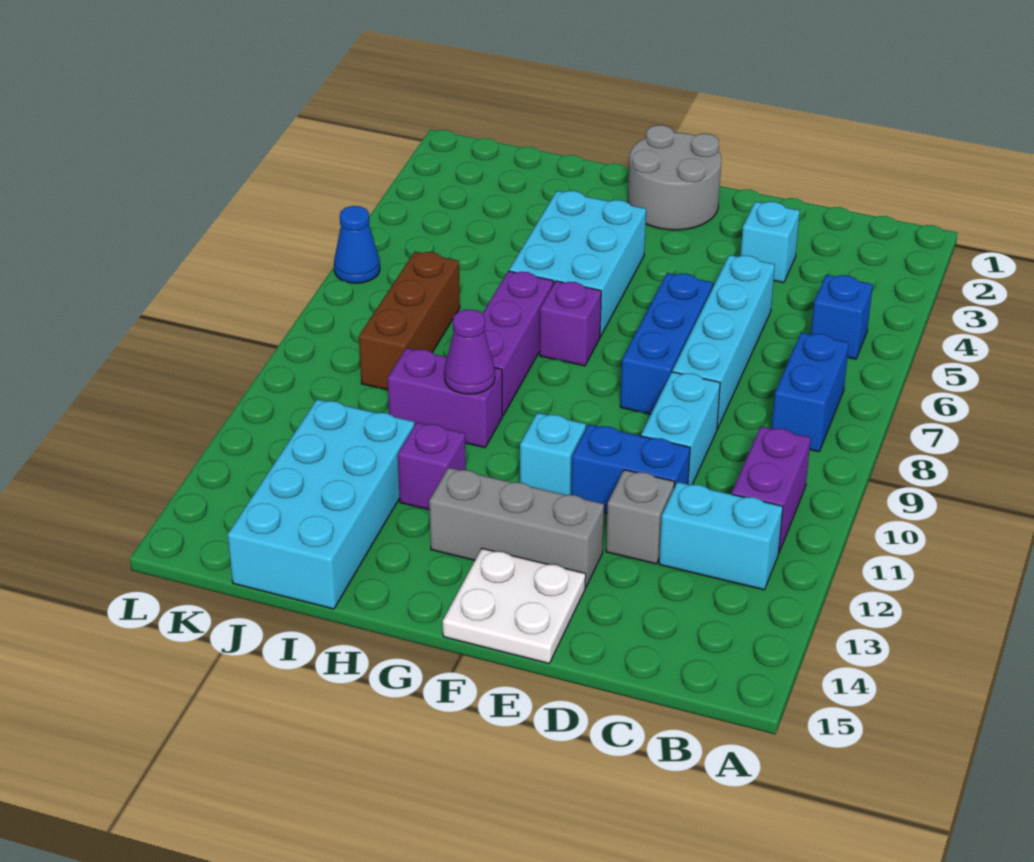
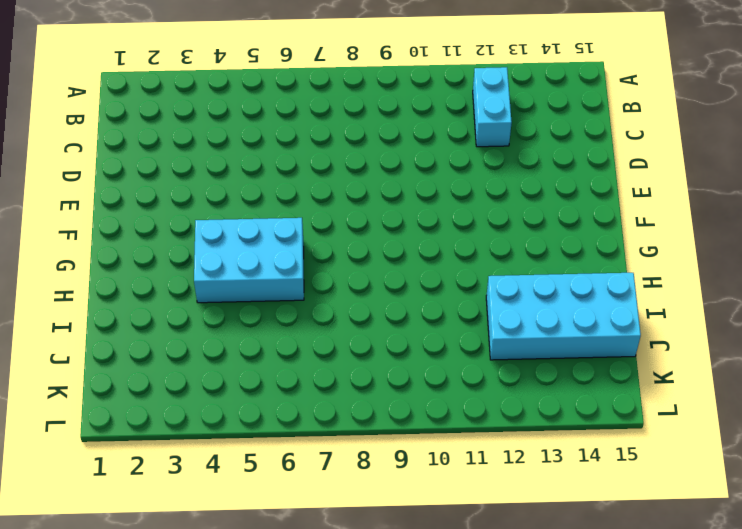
none -> blue 1x1 brick [811,275,873,359]
none -> blue 1x2 brick [772,333,849,452]
none -> purple 1x2 brick [732,426,811,554]

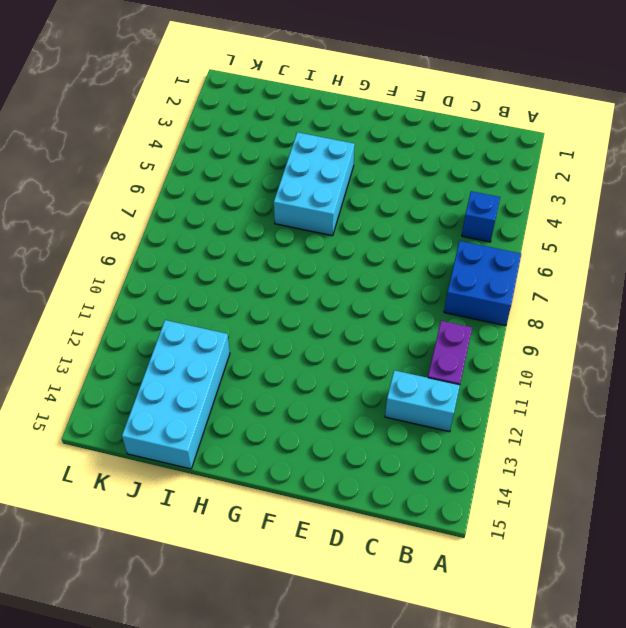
blue 2x2 brick [444,241,521,326] -> blue 1x2 brick [772,333,849,452]
none -> cyan 1x1 brick [741,202,800,283]
none -> cyan 1x4 brick [672,255,775,429]
none -> cyan 1x2 brick [641,372,720,485]

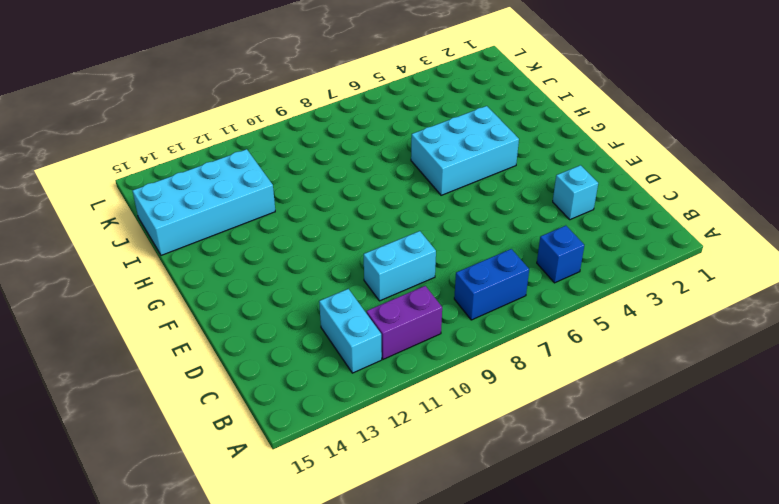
none -> cyan 1x4 brick [672,255,775,429]
none -> blue 1x2 brick [571,424,690,513]
none -> grey 1x1 brick [606,470,674,564]

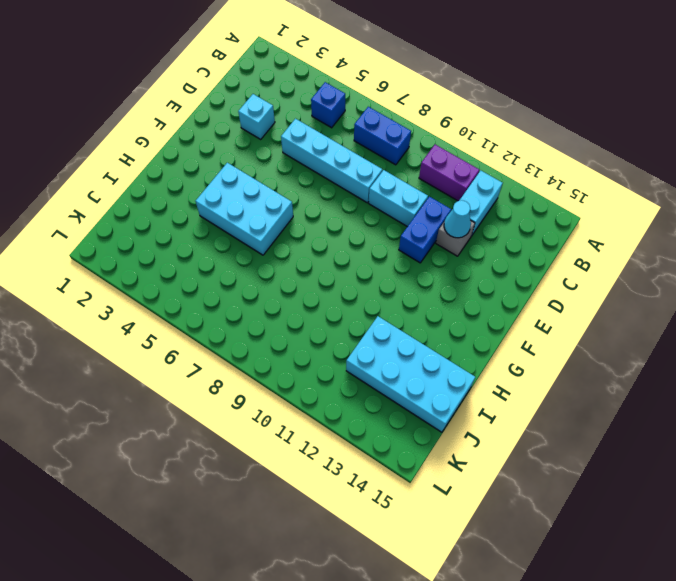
cyan 1x1 cone [444,200,471,238] -> none
none -> blue 1x3 brick [620,273,713,414]
none -> grey 1x3 brick [429,468,604,587]
none -> white 2x2 plate [443,548,586,663]

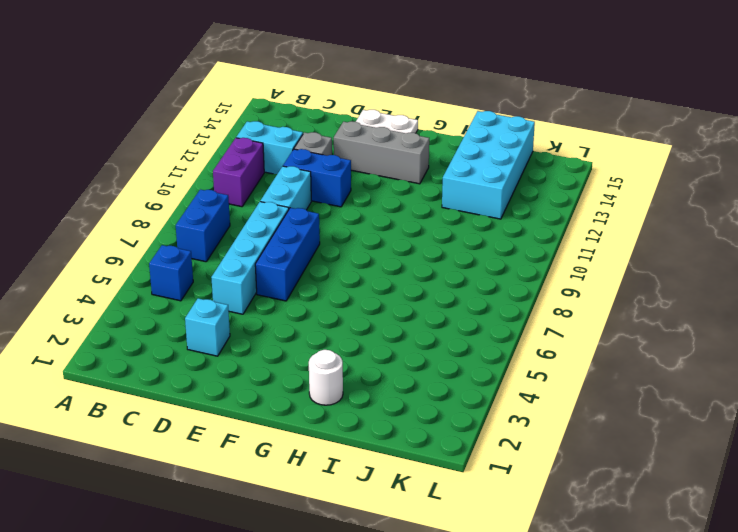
white 1x1 round brick [309,350,343,405] -> none
none -> grey 2x2 round brick [628,125,721,230]
none -> cyan 1x1 brick [520,413,586,495]
none -> cyan 2x3 brick [509,191,646,337]

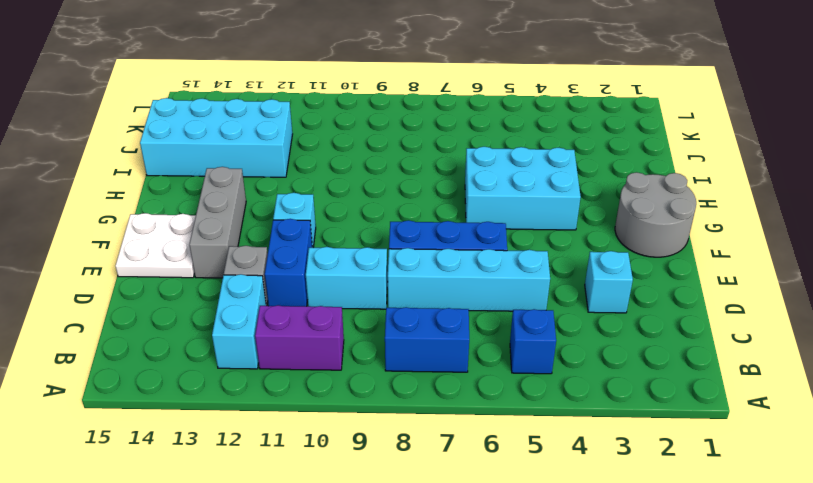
none -> purple 1x1 brick [540,281,601,366]
none -> purple 1x3 brick [482,271,553,416]
none -> purple 1x2 brick [388,348,502,448]

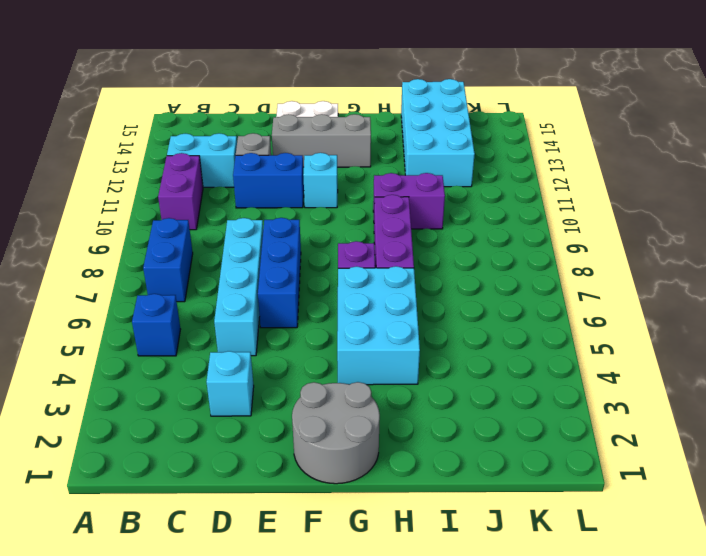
none -> cyan 1x2 brick [641,372,720,485]
none -> purple 1x1 brick [398,422,466,510]
none -> brown 1x3 brick [359,252,460,390]

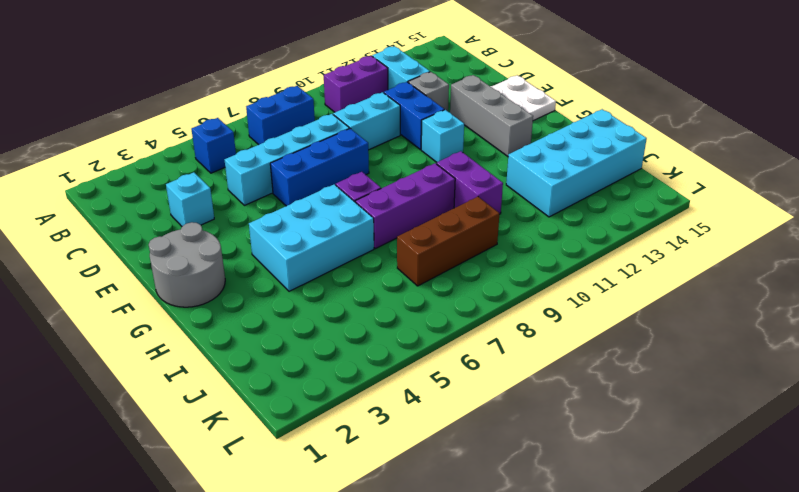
none -> purple 1x1 brick [398,422,466,510]
none -> blue 1x1 cone [334,206,380,283]
none -> purple 1x1 cone [444,309,495,394]

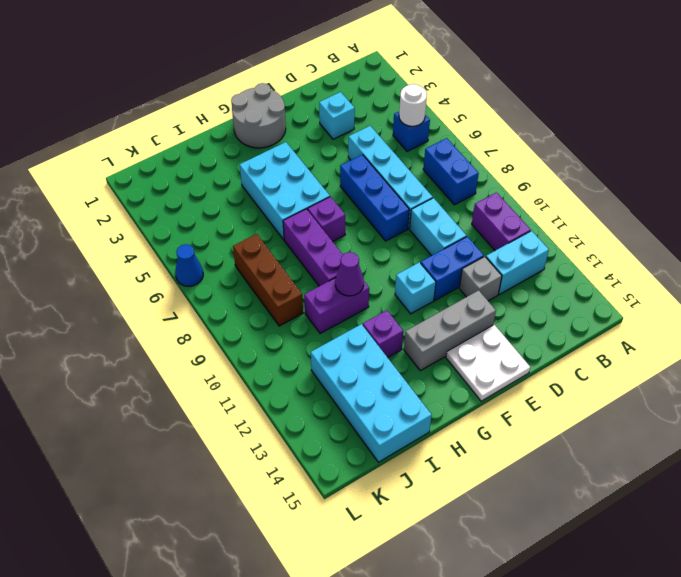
white 1x1 round brick [399,84,427,126] -> none

